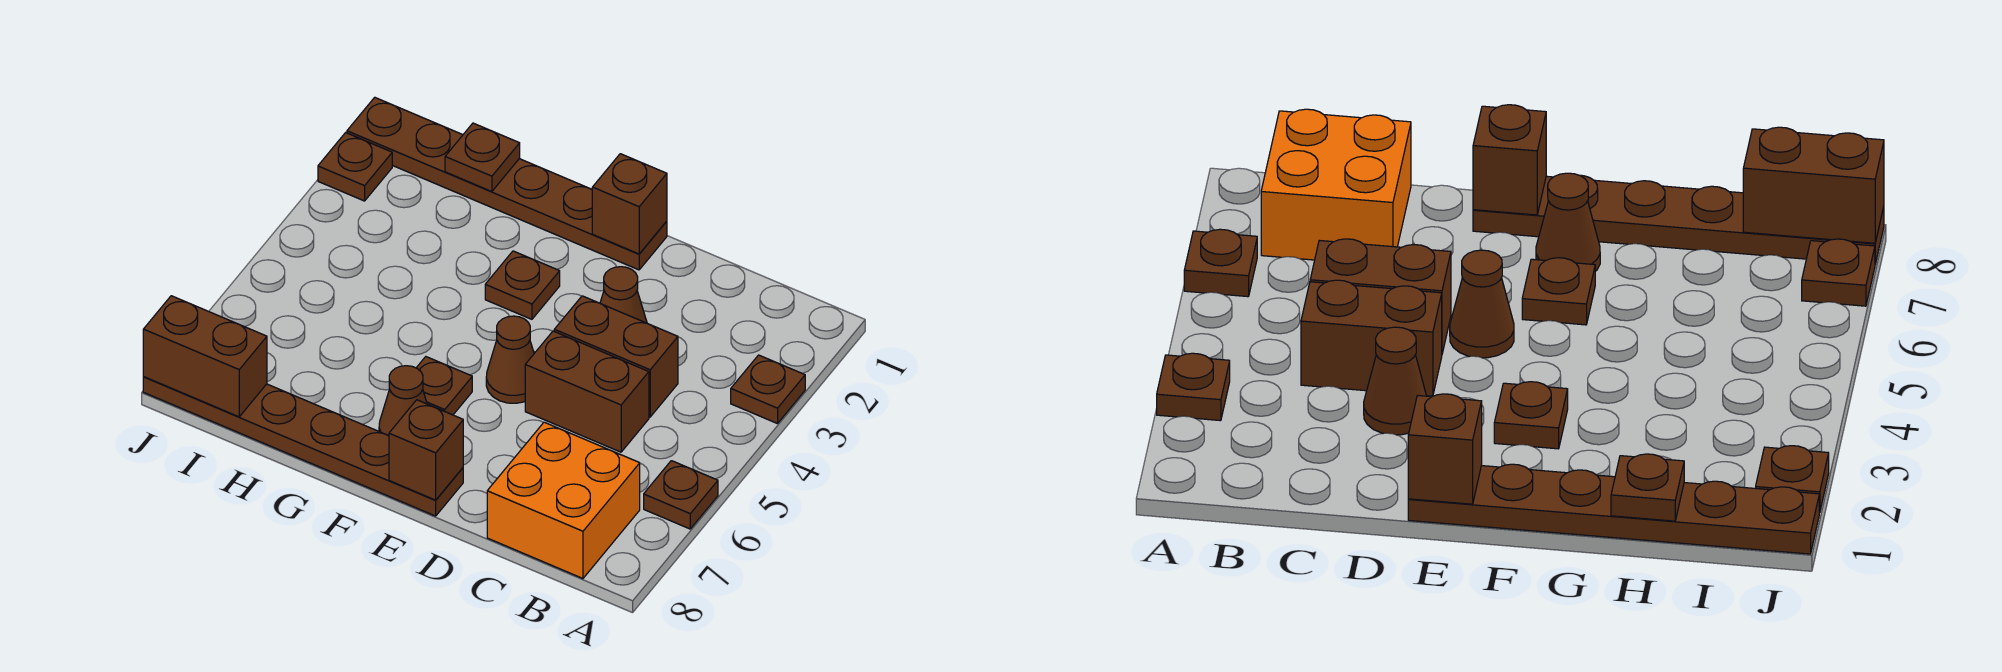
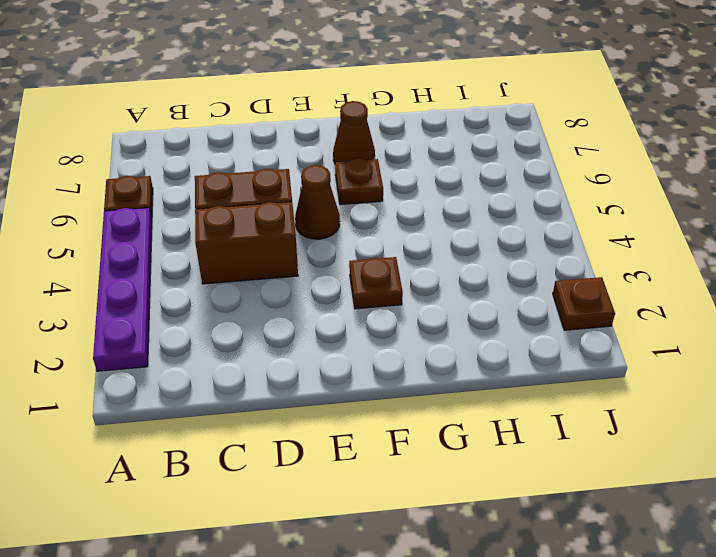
purple 1x4 plate [93,208,152,371] -> brown 1x1 plate [731,355,805,424]
none -> orange 2x2 brick [487,422,640,578]
none -> brown 1x1 cone [600,267,647,323]
none -> brown 1x6 plate [347,97,667,270]

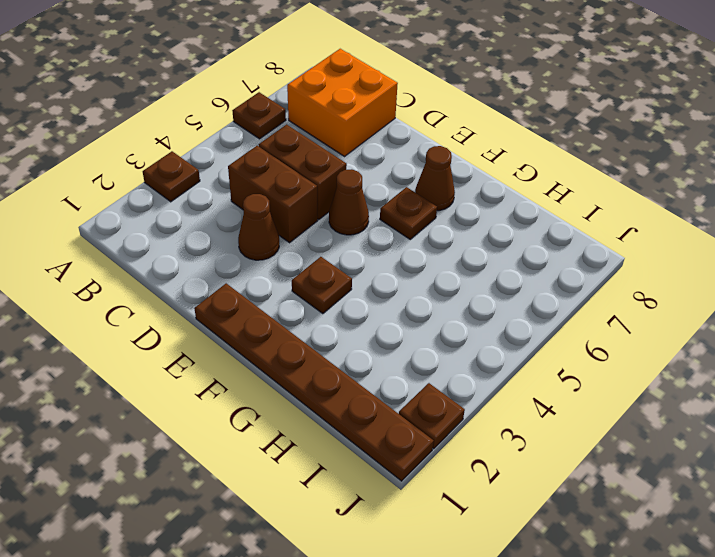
none -> brown 1x6 plate [143,377,463,516]
none -> brown 1x1 plate [1802,239,1875,306]
none -> brown 1x1 brick [592,154,667,254]

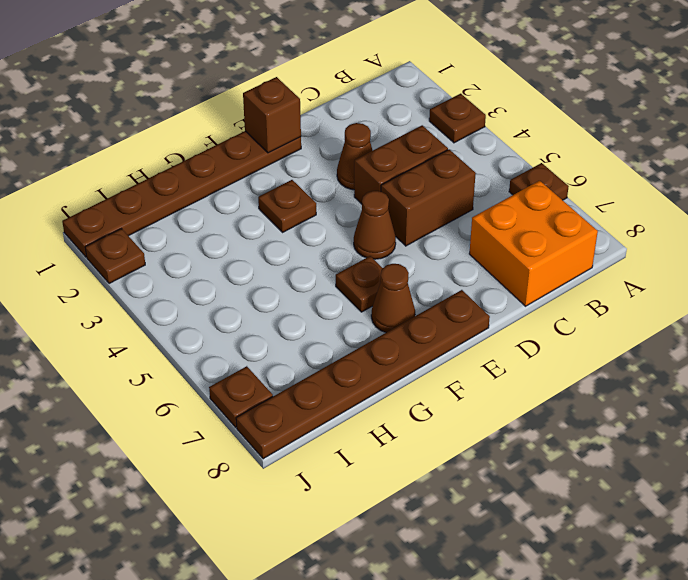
none -> brown 1x1 brick [389,400,463,500]
none -> brown 1x1 plate [445,123,520,192]
none -> brown 1x2 brick [143,296,267,417]

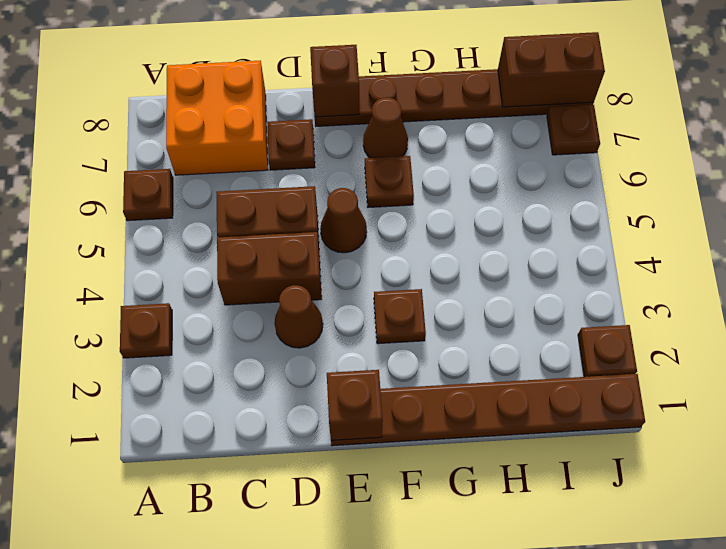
brown 1x1 plate [267,119,315,170] -> brown 1x1 plate moved to [445,123,520,192]

